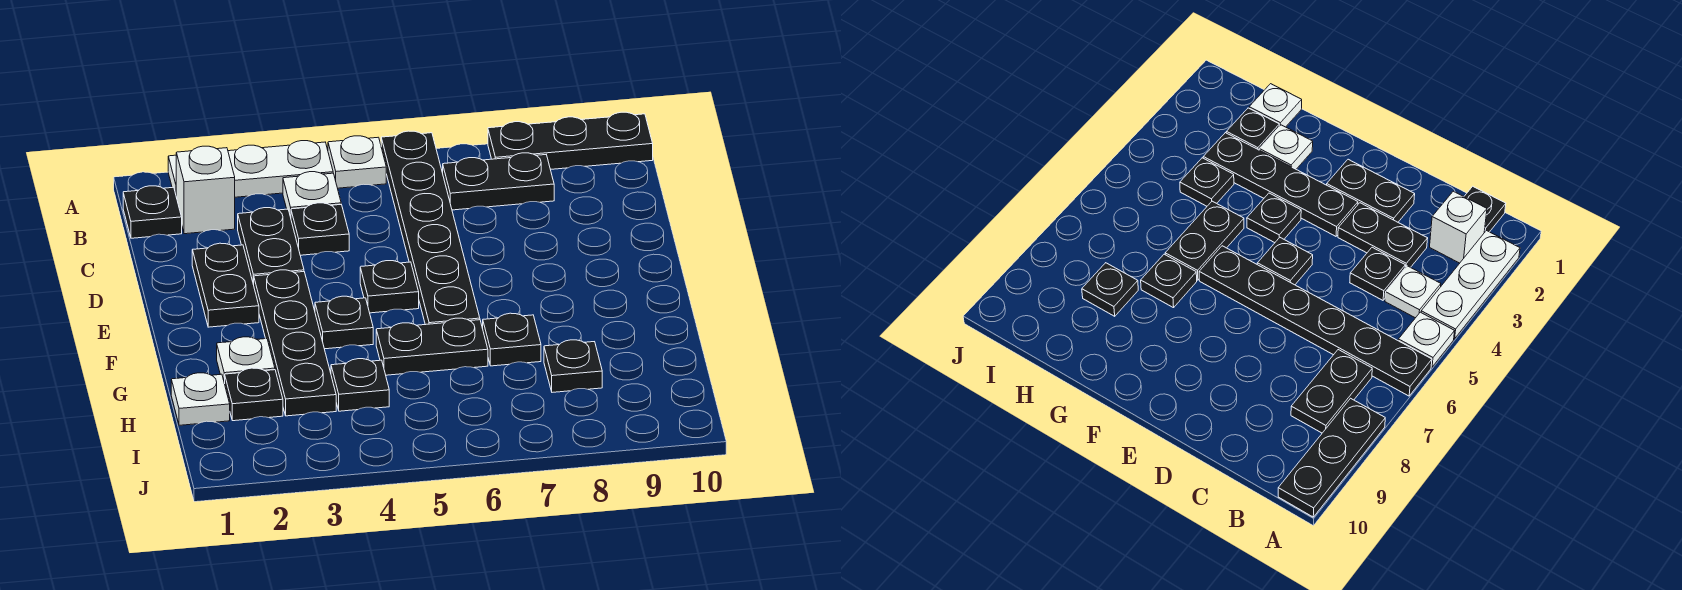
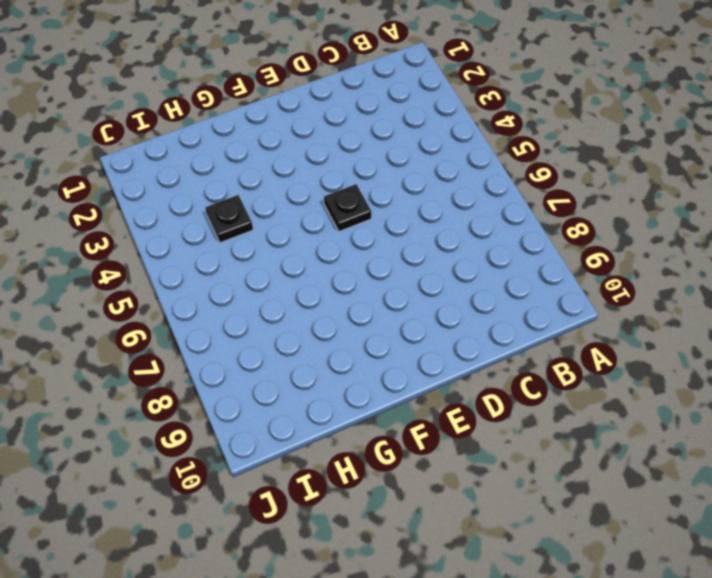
none -> white 1x3 plate [168,141,333,197]
none -> white 1x1 plate [328,136,386,188]
none -> black 1x6 plate [381,131,480,325]

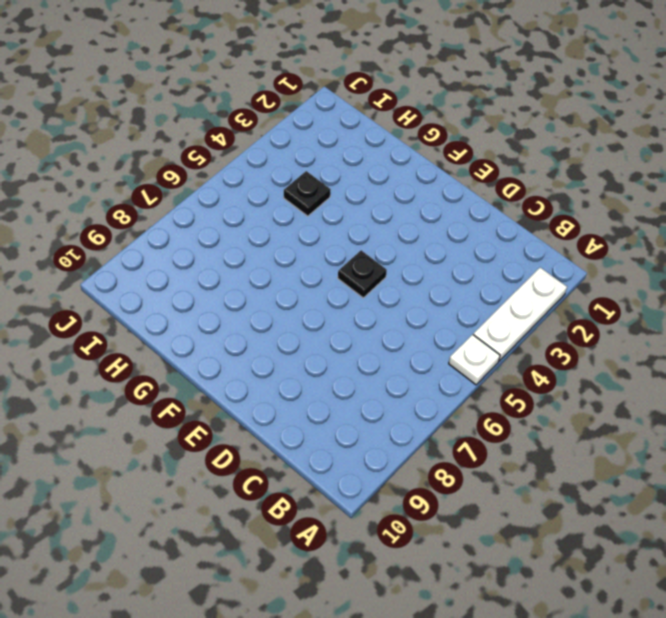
none -> black 1x6 plate [381,131,480,325]
none -> black 1x3 plate [488,112,653,169]
none -> black 1x1 plate [123,186,182,238]

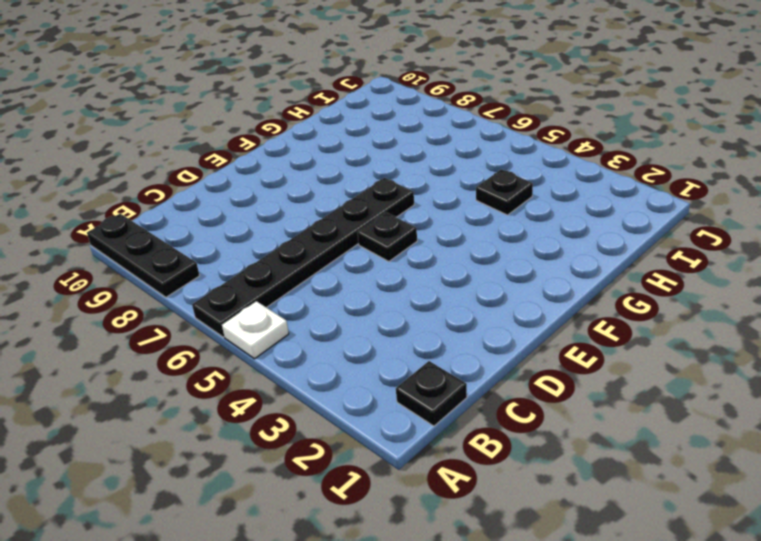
none -> white 1x3 plate [168,141,333,197]
none -> white 1x1 brick [176,146,235,234]
none -> white 1x1 plate [283,172,341,217]

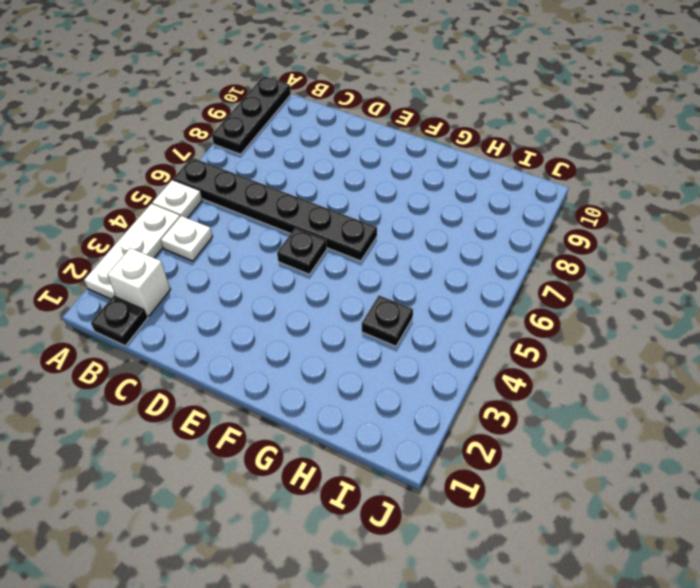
none -> black 1x2 plate [443,153,554,210]
none -> black 1x2 plate [238,208,304,285]
none -> black 1x1 plate [291,203,349,255]

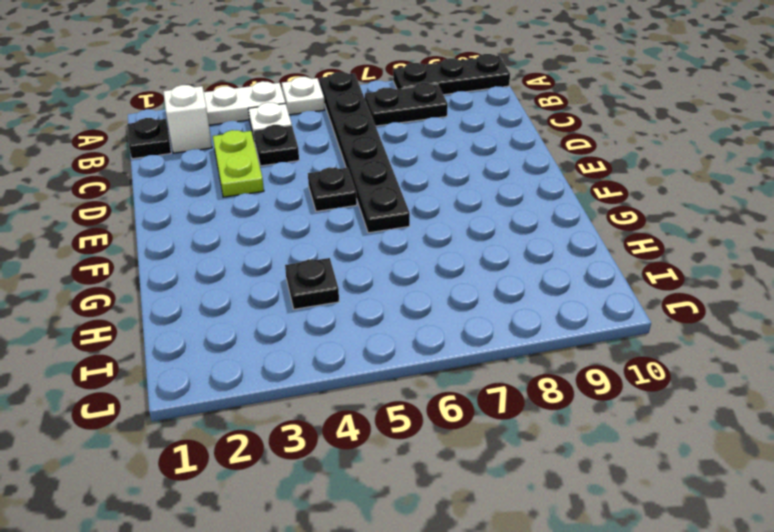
lime 1x2 plate [213,130,264,197] -> black 1x2 plate [238,208,304,285]
none -> black 1x2 plate [192,243,259,327]
none -> black 1x4 plate [254,270,336,416]
none -> black 1x1 plate [315,296,373,349]

